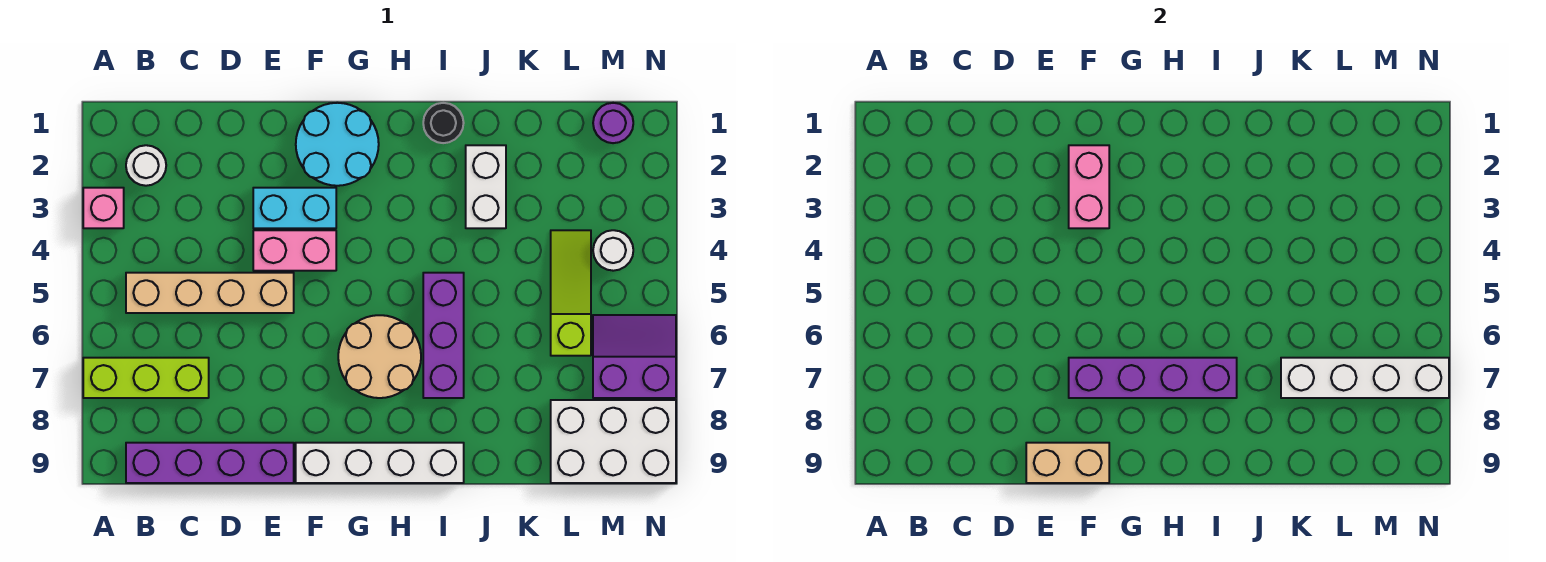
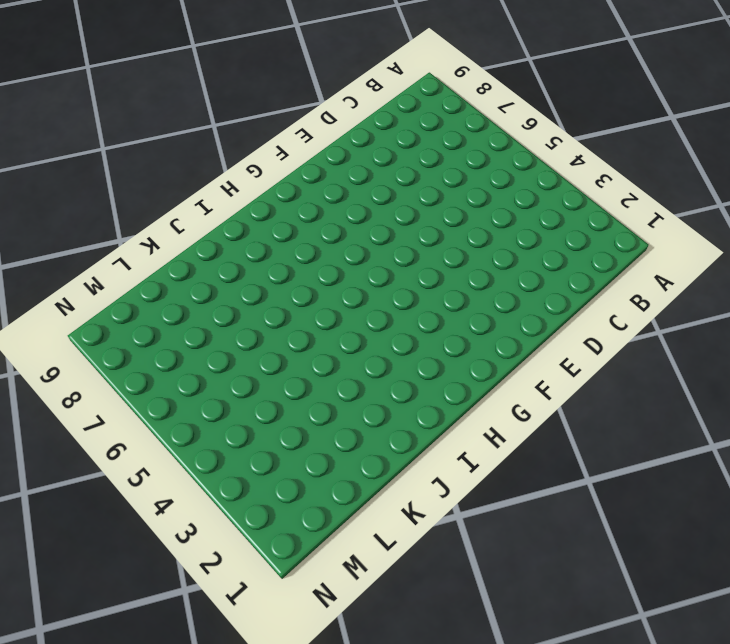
none -> pink 1x1 brick [83,188,124,228]
none -> lime 1x3 brick [83,358,209,398]
none -> white 1x1 round brick [126,145,166,186]

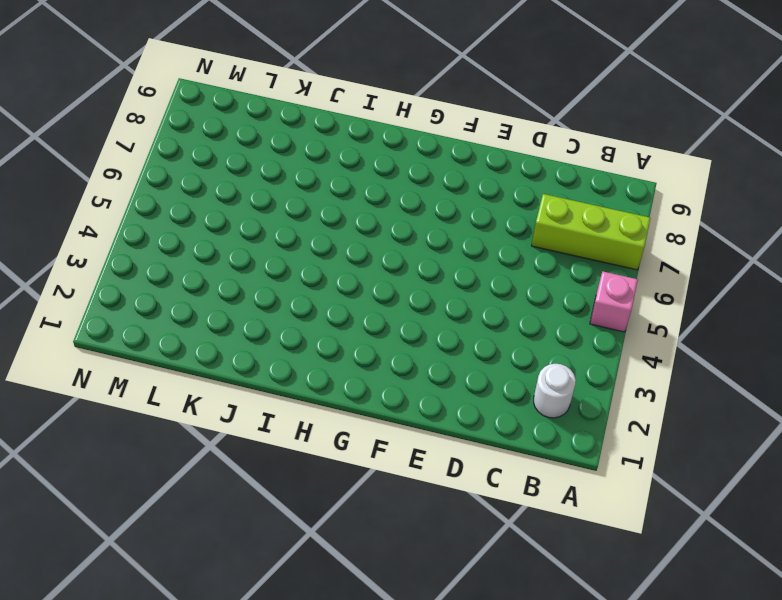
pink 1x1 brick [590,271,638,332] -> pink 1x1 brick moved to [83,188,124,228]
none -> tan 1x4 brick [126,273,294,313]
none -> purple 1x4 brick [126,443,294,483]
none -> cyan 1x2 brick [253,188,336,228]

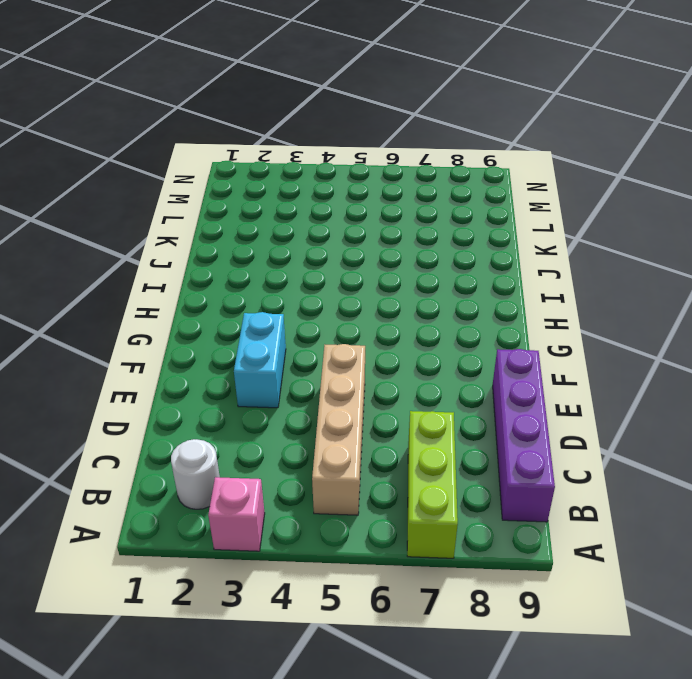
none -> pink 1x2 brick [253,230,336,271]
none -> cyan 2x2 round brick [296,103,379,186]
none -> white 1x4 brick [296,443,464,483]

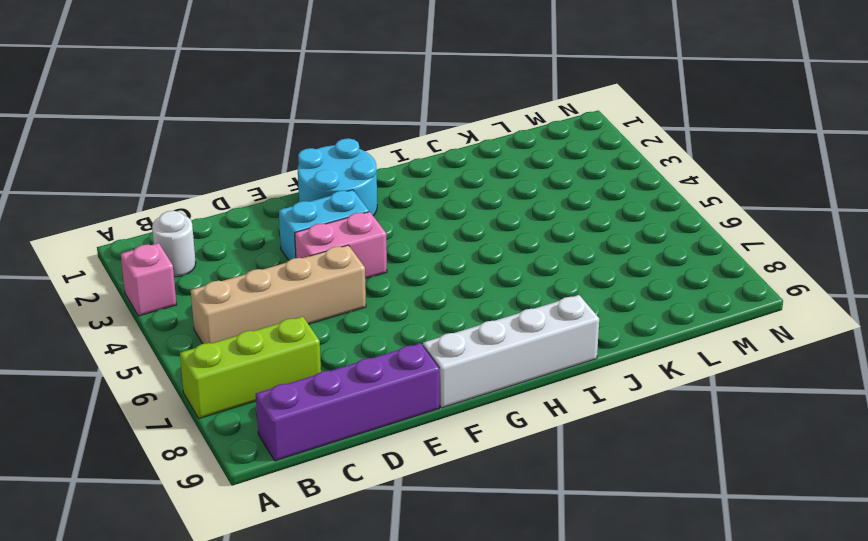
none -> tan 2x2 round brick [338,315,421,398]
none -> black 1x1 round brick [423,103,464,143]
none -> purple 1x3 brick [423,273,464,398]

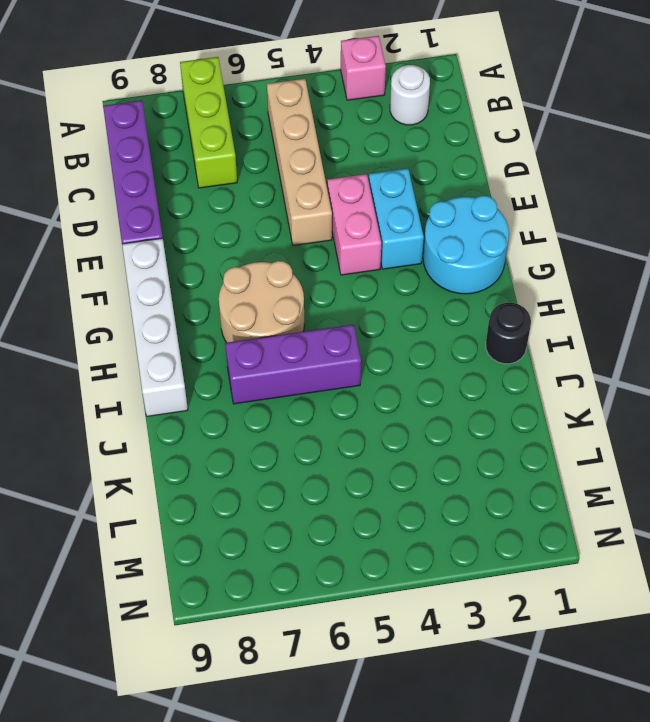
none -> white 1x2 brick [466,145,506,228]
none -> lime 1x3 slope [551,230,591,356]
none -> white 2x3 brick [551,400,676,483]

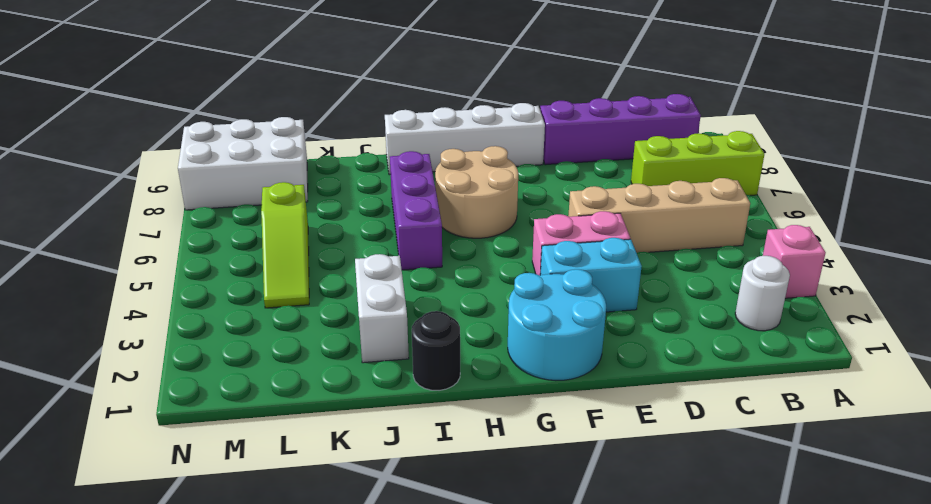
none -> purple 1x1 round brick [593,103,633,143]
none -> white 1x1 round brick [593,230,633,271]
none -> purple 2x2 slope [593,315,676,398]

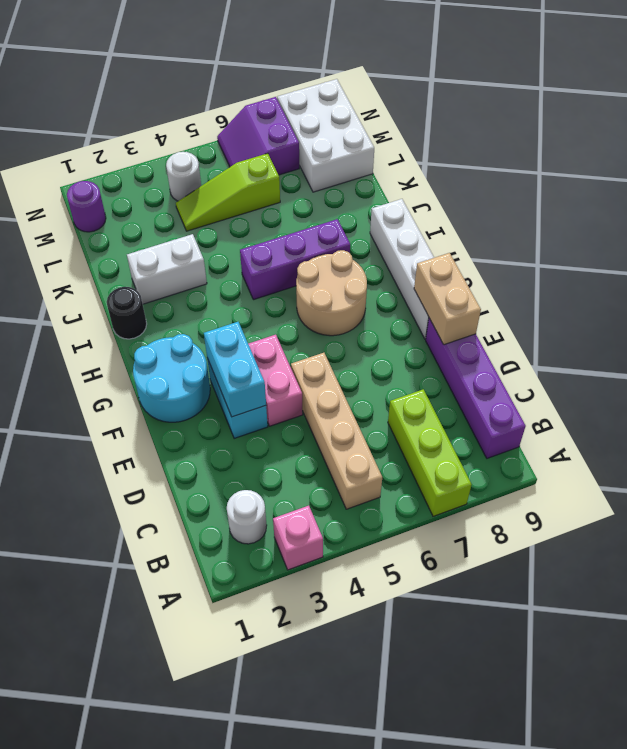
cyan 1x2 brick [204,322,266,417] -> pink 1x2 brick [1069,145,1109,228]
none -> purple 1x4 brick [1069,358,1237,398]
none -> white 1x4 brick [1281,358,1449,398]

